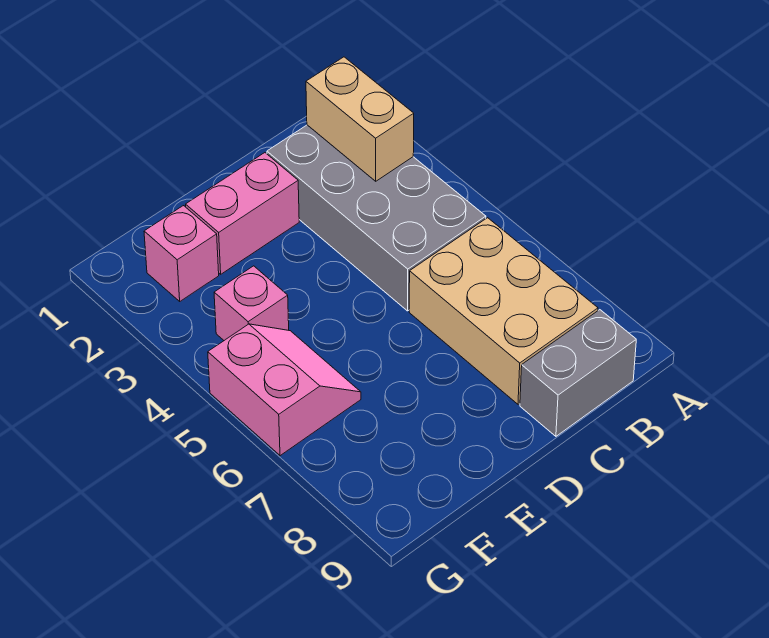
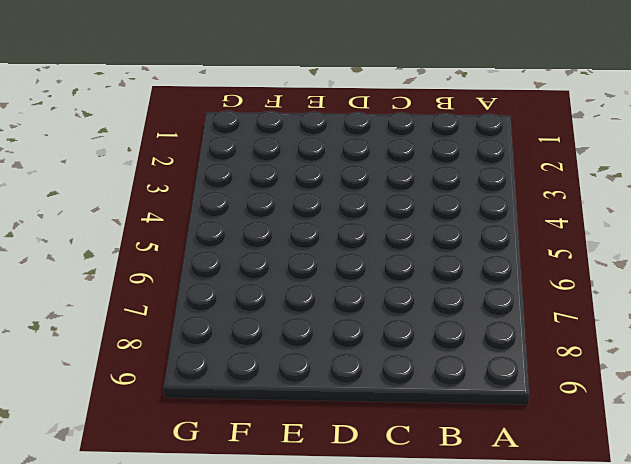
none -> grey 2x4 brick [267,125,486,311]
none -> tan 2x3 brick [409,218,598,404]

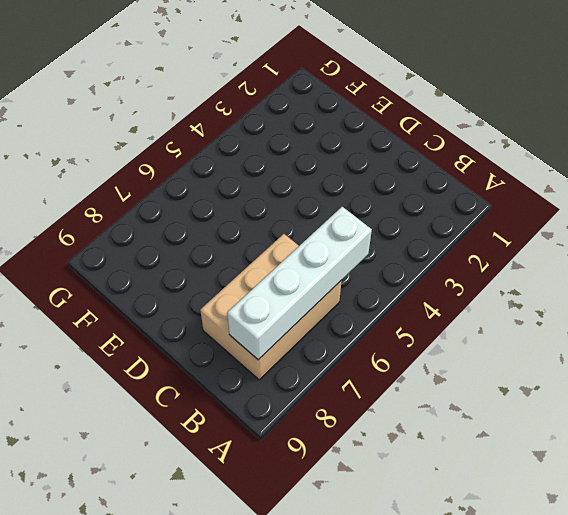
white 1x4 brick [227,207,372,360] -> none
none -> grey 2x4 brick [267,125,486,311]
none -> grey 1x2 brick [520,310,636,436]

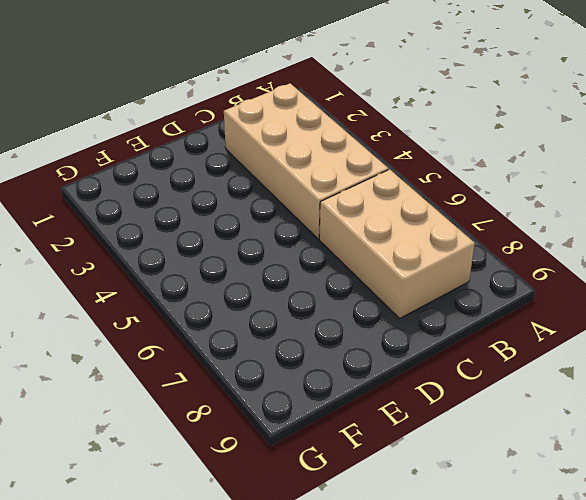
tan 2x4 brick [224,83,388,239] -> grey 2x4 brick [267,125,486,311]
none -> grey 1x2 brick [520,310,636,436]
none -> pink 1x2 brick [186,153,299,274]

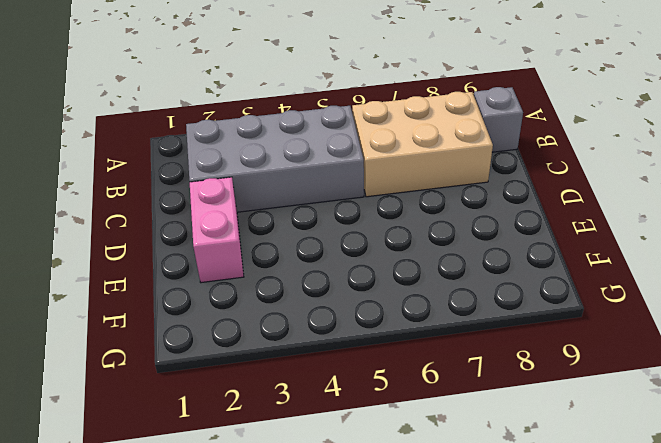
grey 1x1 brick [474,87,523,152] -> grey 1x2 brick [520,310,636,436]
none -> pink 1x1 brick [144,206,219,301]
none -> pink 1x1 brick [214,266,289,340]

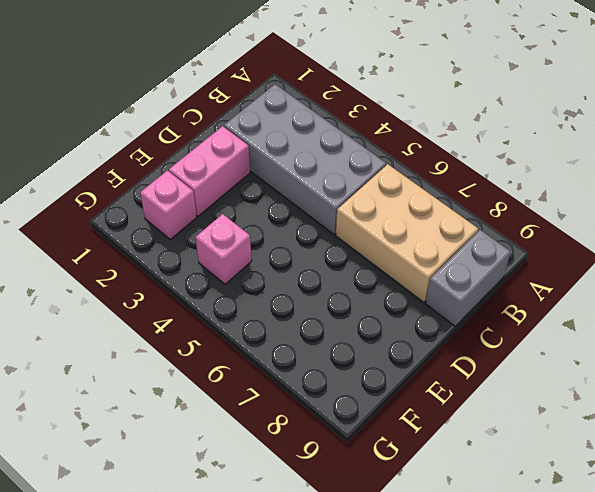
none -> pink 2x2 slope [208,324,361,456]
none -> tan 1x2 brick [306,57,414,181]

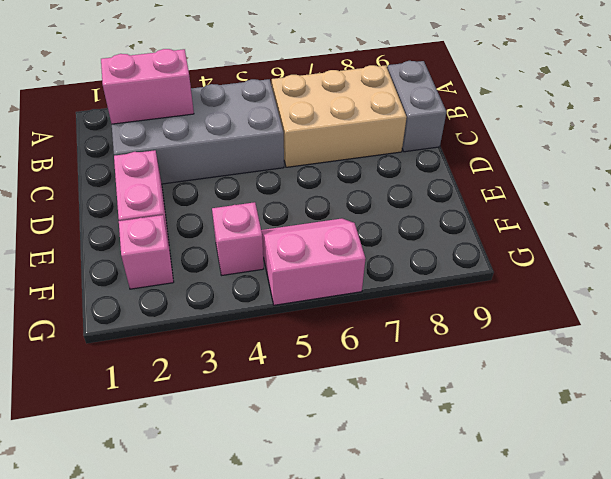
pink 1x2 brick [101,49,194,124] -> tan 1x2 brick [306,57,414,181]

